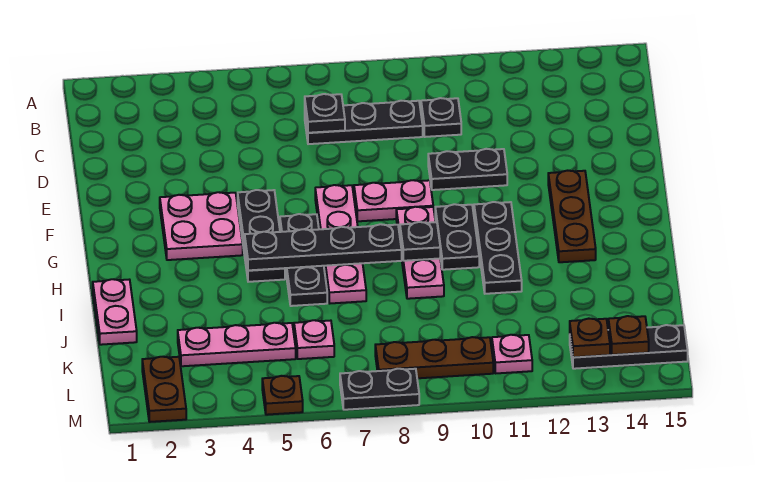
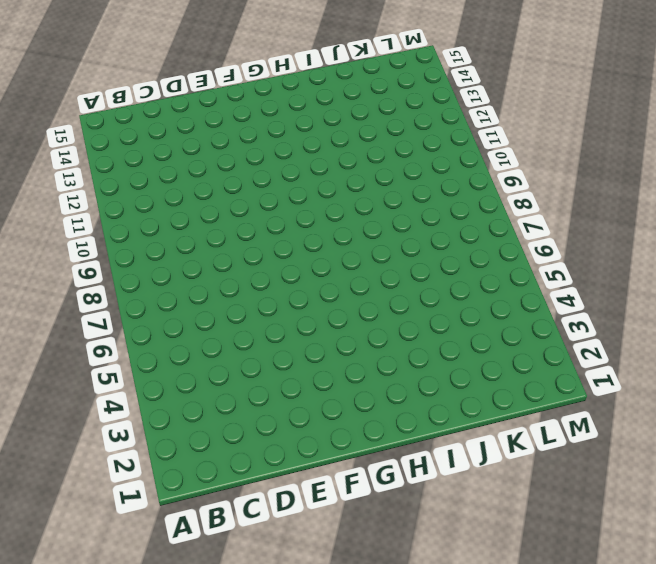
none -> black 1x3 plate [305,101,423,144]
none -> black 1x1 plate [421,98,461,137]
none -> black 1x2 plate [428,149,507,190]

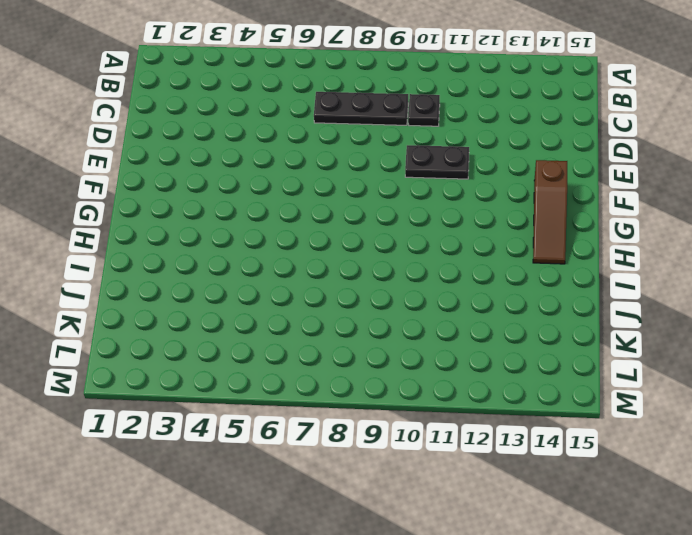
brown 1x3 slope [533,160,567,264] -> none
none -> pink 2x2 plate [160,192,243,260]
none -> black 1x3 plate [238,190,285,282]
none -> pink 1x4 plate [315,185,366,303]

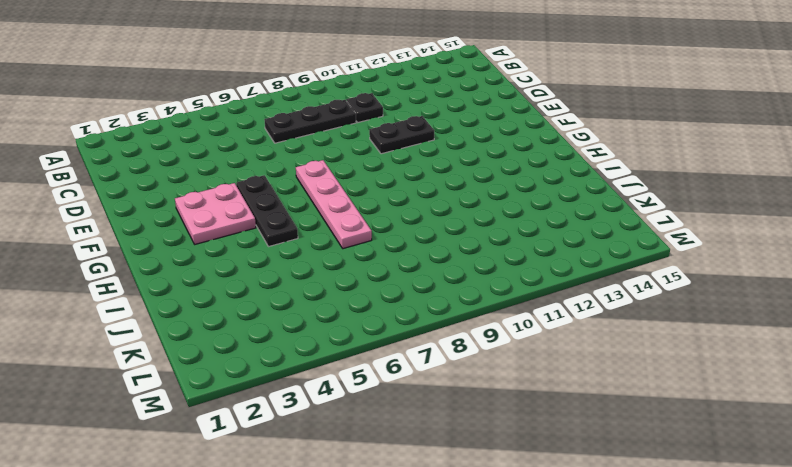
none -> pink 1x2 plate [354,180,433,221]
none -> brown 1x3 plate [548,171,596,262]
none -> black 1x3 plate [280,214,327,306]

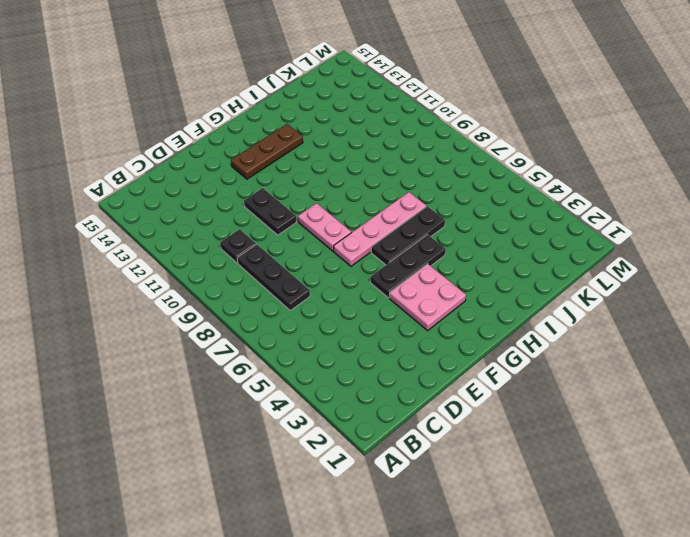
none -> pink 1x3 plate [396,207,444,299]
none -> black 1x2 plate [435,204,479,270]
none -> black 1x3 plate [474,202,522,294]

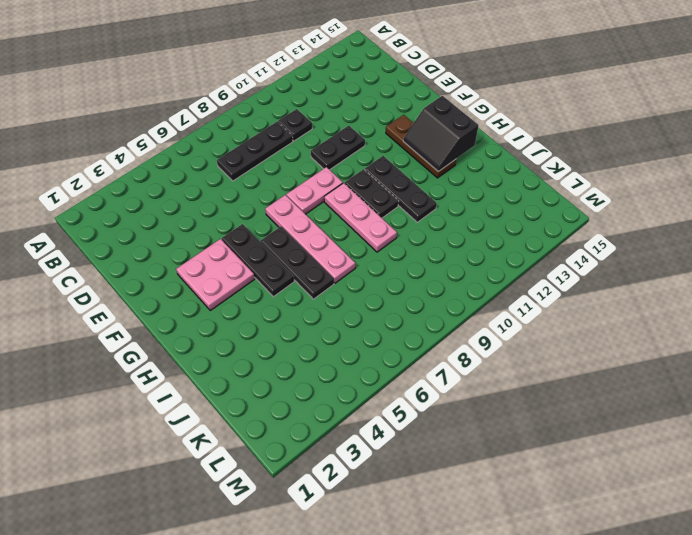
black 2x2 slope [403,96,479,172] -> none
none -> pink 1x2 plate [93,279,137,345]
none -> pink 1x3 plate [178,323,296,366]
none -> pink 1x1 plate [294,320,334,359]

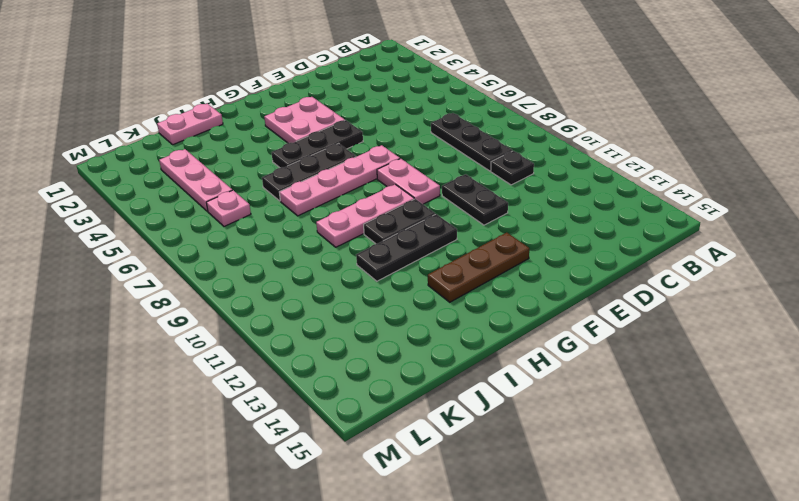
none -> brown 1x2 plate [142,357,186,422]
none -> brown 1x3 plate [375,337,493,378]
none -> pink 1x1 plate [492,335,532,373]

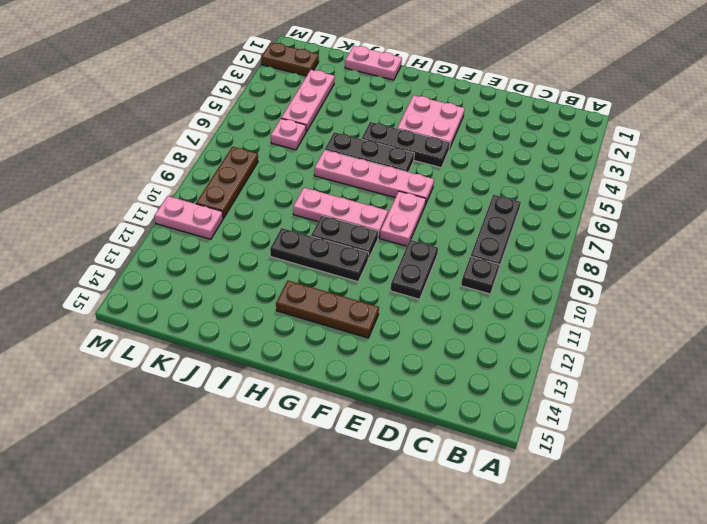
pink 1x2 plate [155,196,223,239] -> pink 1x1 plate [492,335,532,373]
none -> black 1x3 plate [570,325,688,369]
none -> brown 1x1 plate [262,376,303,415]
none -> black 1x2 plate [340,369,419,410]

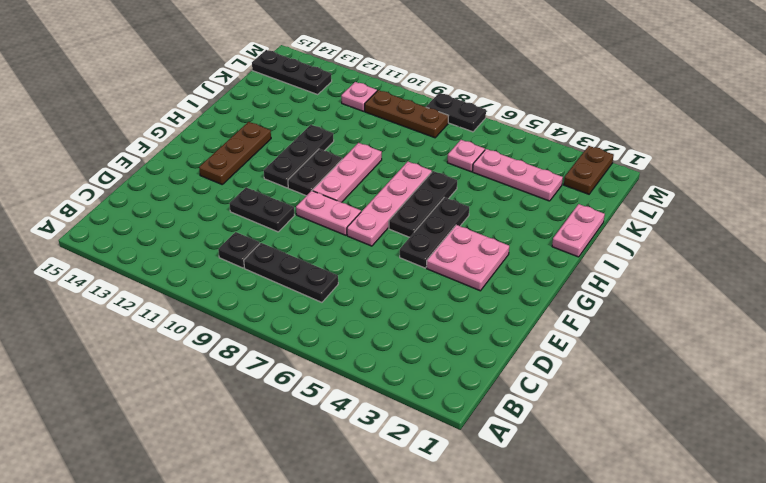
none -> brown 1x1 plate [262,376,303,415]
none -> black 1x1 plate [305,94,345,133]
none -> black 1x4 plate [245,224,402,270]

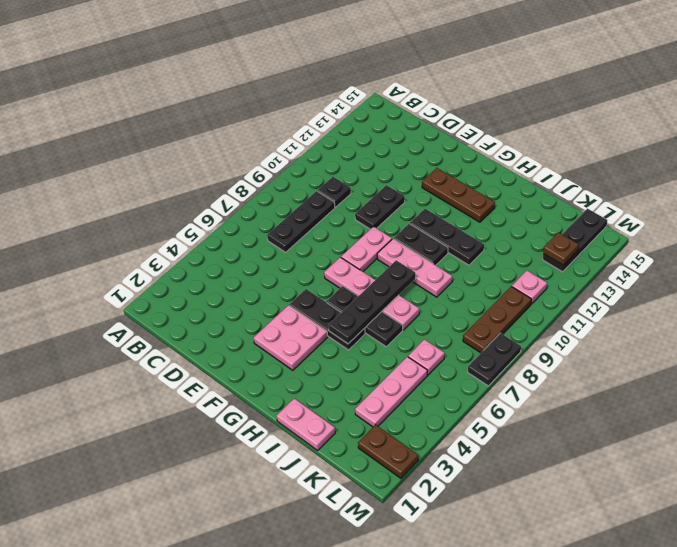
none -> brown 1x1 plate [262,376,303,415]
none -> black 1x1 plate [305,94,345,133]
none -> black 1x1 plate [400,222,440,261]

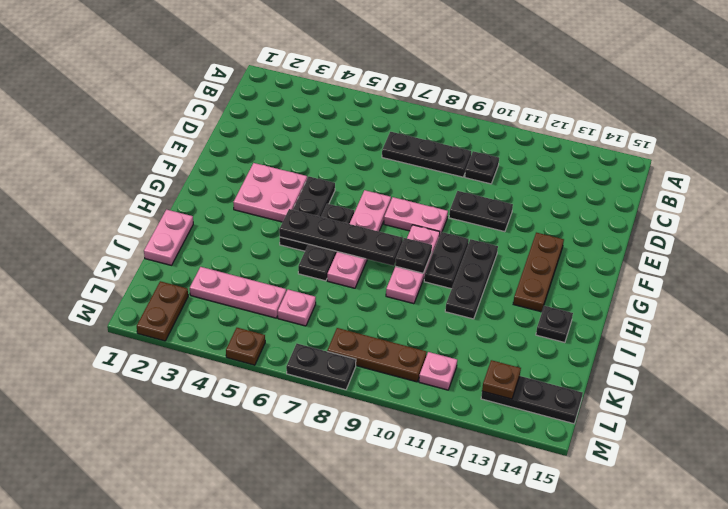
black 1x1 plate [536,306,573,343] -> black 1x1 plate moved to [305,94,345,133]
none -> brown 1x1 plate [608,316,649,355]

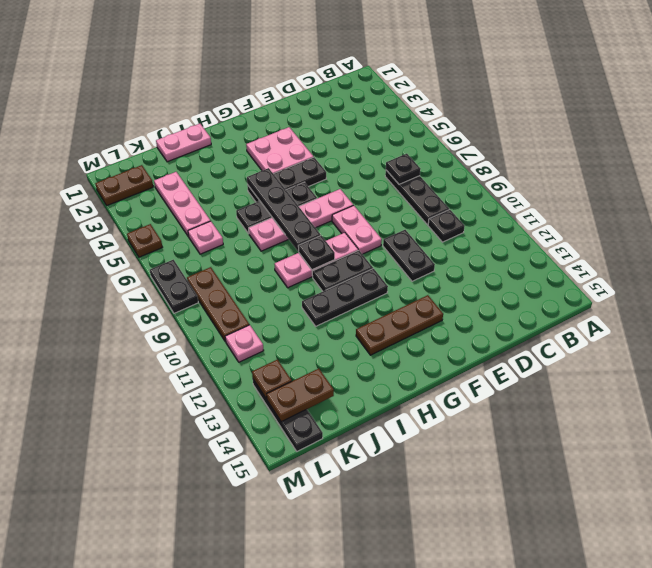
brown 1x2 plate [267,369,334,422] -> brown 1x1 plate [608,316,649,355]

